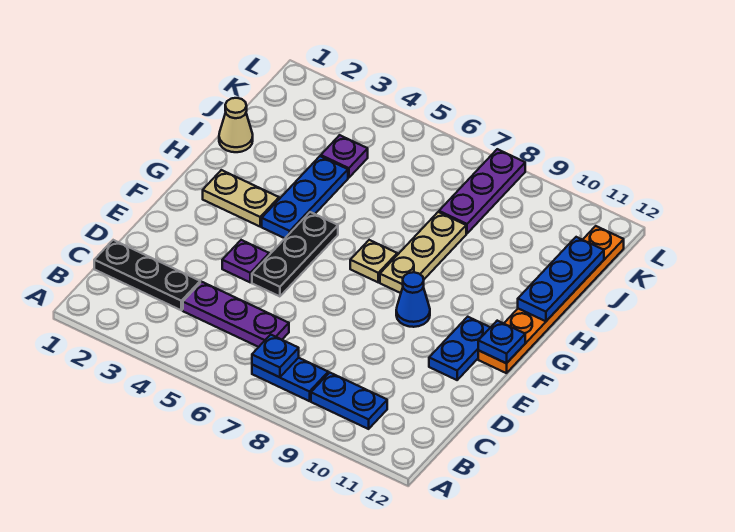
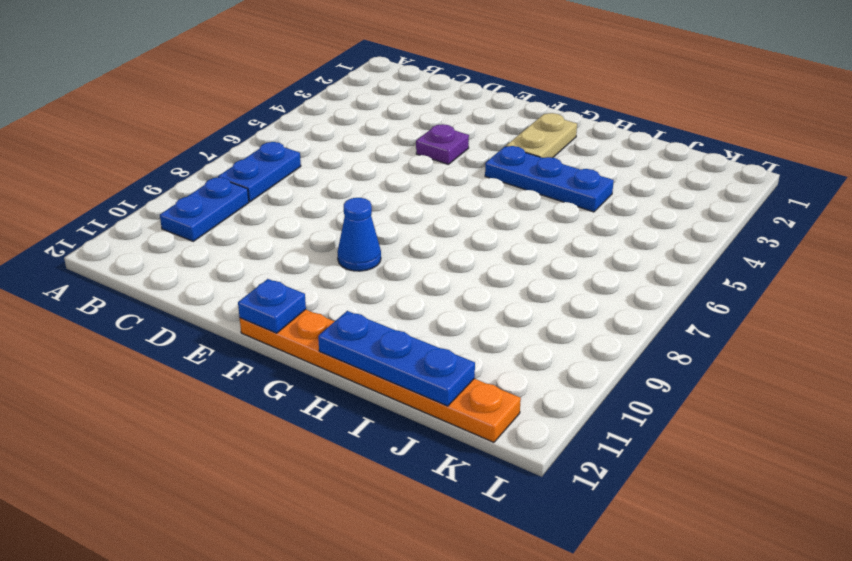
none -> black 1x3 plate [94,240,200,310]
none -> purple 1x3 plate [183,282,289,347]
none -> black 1x3 plate [252,212,338,296]

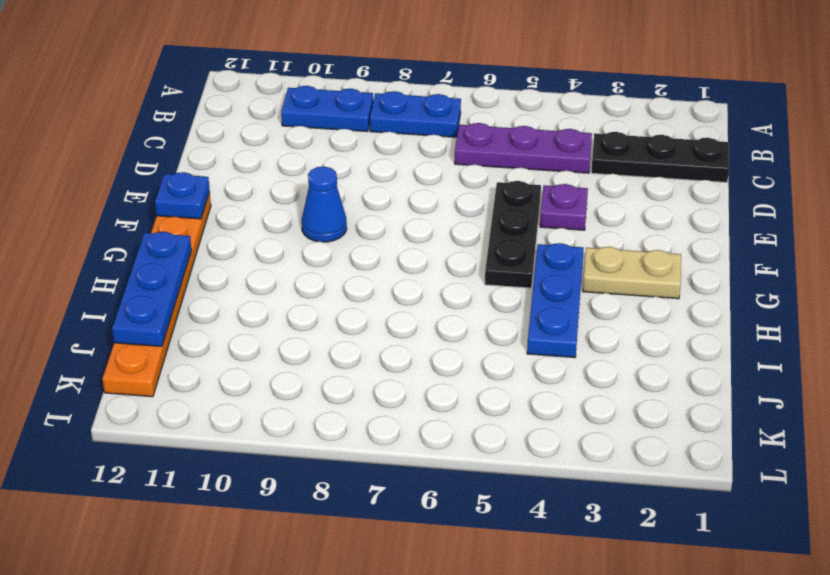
none -> blue 1x2 plate [429,317,491,380]
none -> tan 1x1 plate [350,240,397,282]
none -> tan 1x3 plate [380,212,466,293]

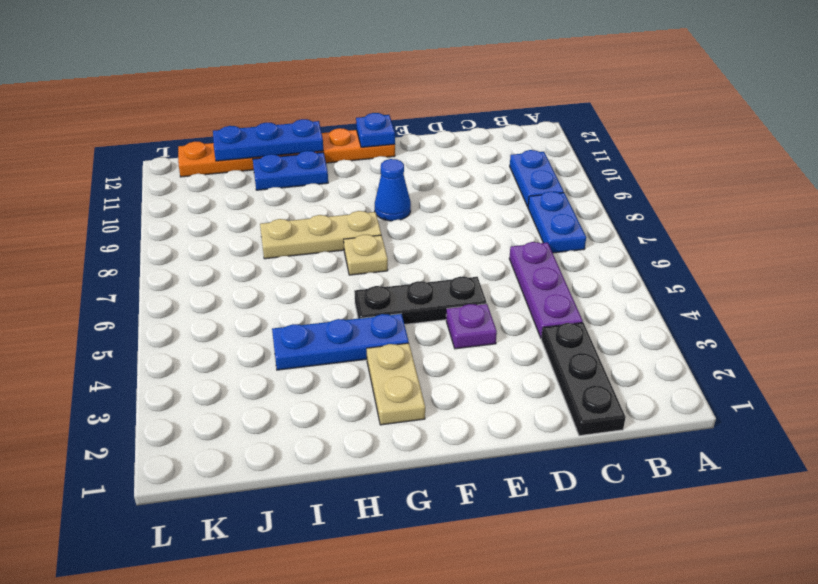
blue 1x2 plate [253,151,328,190] -> blue 1x2 plate moved to [429,317,491,380]
none -> tan 1x1 cone [219,98,253,152]
none -> purple 1x1 plate [321,135,368,178]
none -> purple 1x3 plate [439,149,525,234]

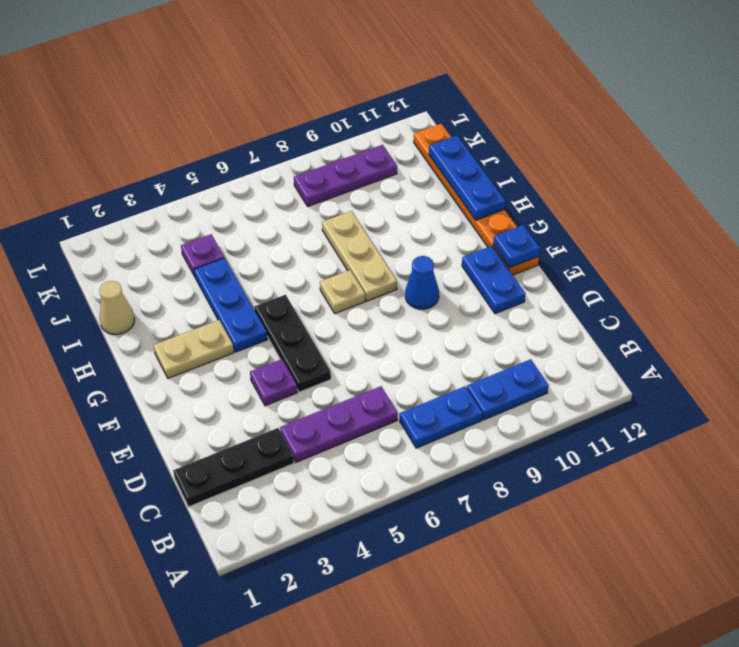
purple 1x3 plate [294,145,397,206] -> purple 1x3 plate turned to [439,149,525,234]
none -> blue 1x1 plate [252,335,299,377]

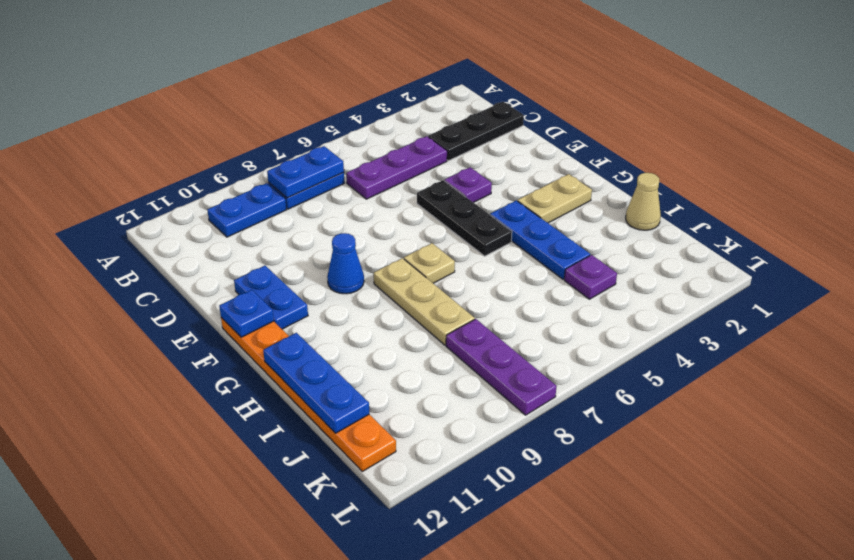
blue 1x2 plate [267,146,344,198] -> blue 1x1 plate [252,335,299,377]

